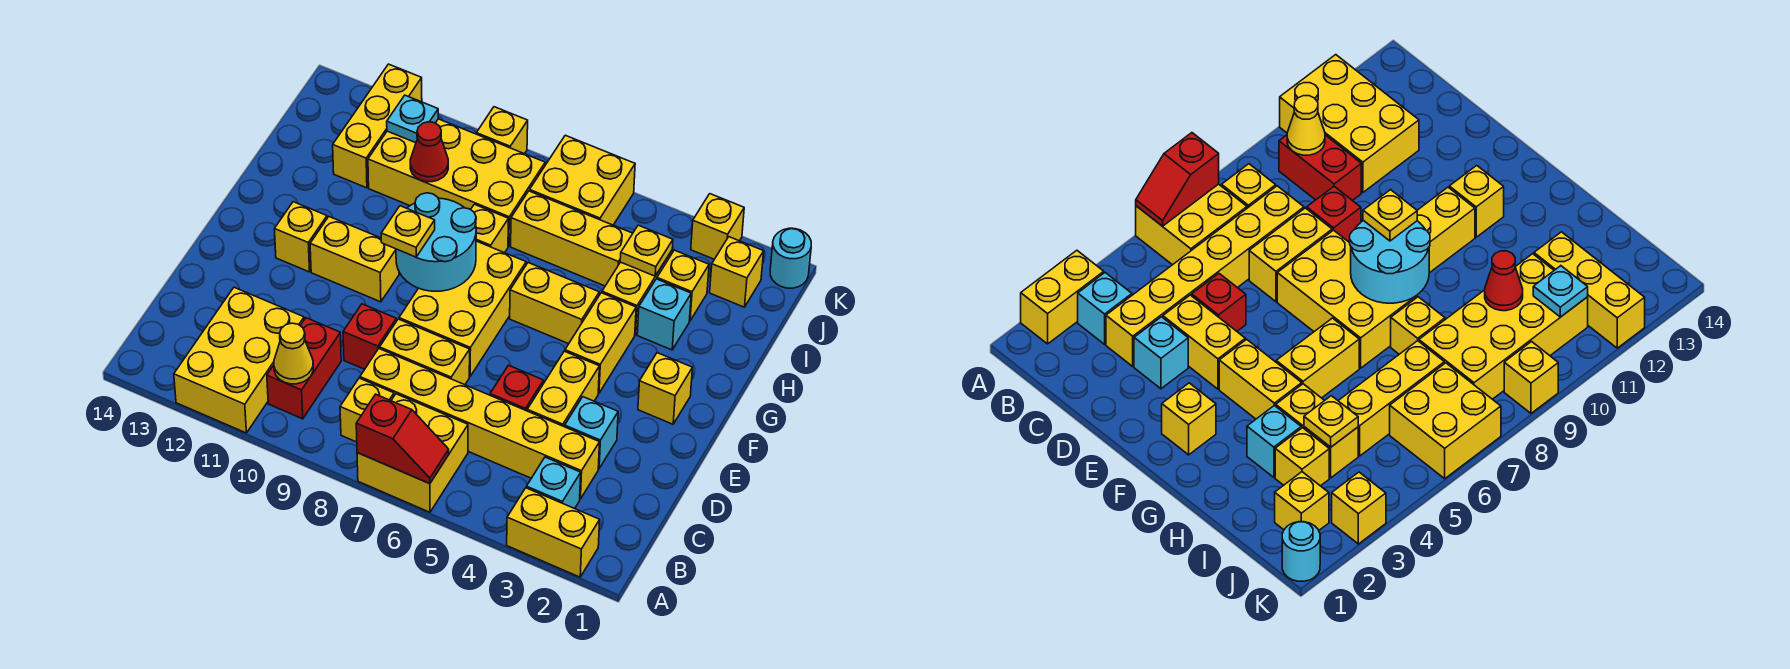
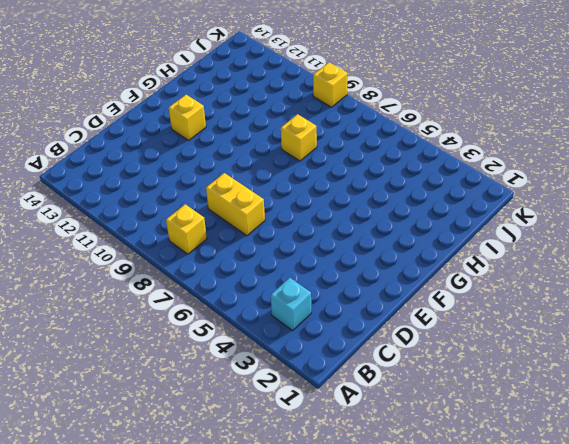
none -> yellow 1x2 brick [507,488,600,577]
none -> yellow 2x2 brick [357,394,468,512]
none -> yellow 2x3 brick [174,287,304,433]
none -> red 1x2 brick [267,318,341,419]

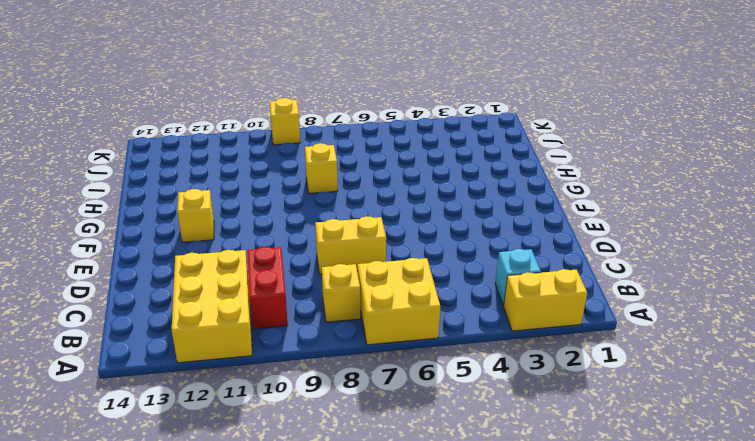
none -> yellow 1x6 brick [360,349,600,499]
none -> cyan 1x1 brick [565,397,618,469]
none -> yellow 1x2 brick [527,351,599,427]
none -> red 1x1 brick [490,365,544,411]

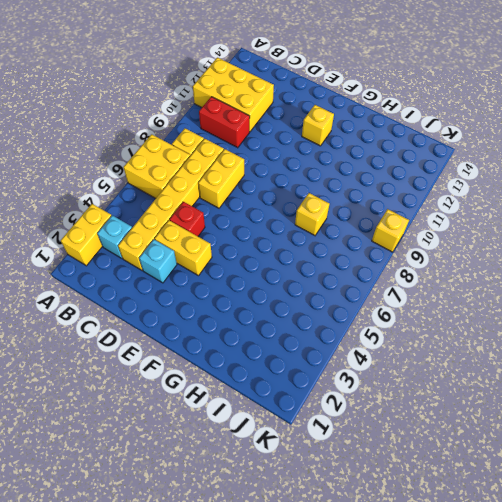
none -> red 1x1 brick [343,304,396,369]
none -> yellow 2x3 brick [399,241,526,376]
none -> yellow 1x1 brick [638,353,692,424]
none -> yellow 1x2 brick [565,293,636,393]

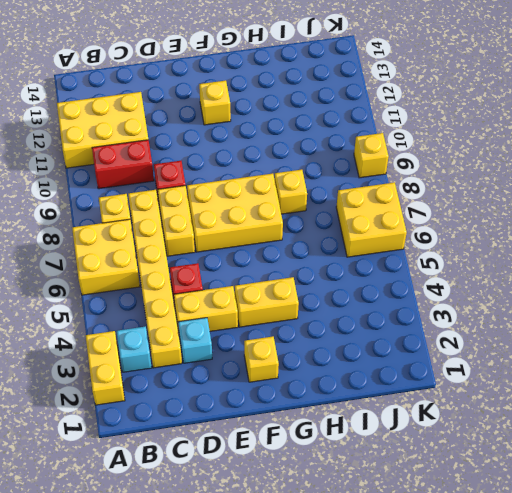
none -> yellow 1x2 brick [310,217,399,302]
none -> yellow 1x2 brick [510,263,599,344]
none -> cyan 1x1 brick [637,279,691,350]
none -> yellow 1x2 brick [602,251,672,335]

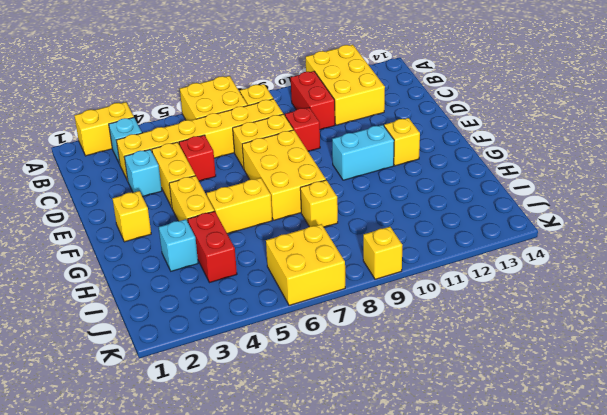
cyan 1x2 brick [332,125,394,180] -> yellow 1x2 brick [310,217,399,302]
red 1x2 brick [188,211,237,283] -> yellow 1x2 brick [602,251,672,335]
none -> yellow 1x1 brick [657,250,709,321]
none -> yellow 1x3 brick [511,191,633,286]
none -> yellow 2x4 brick [368,119,545,246]
none -> yellow 1x3 brick [333,64,422,188]

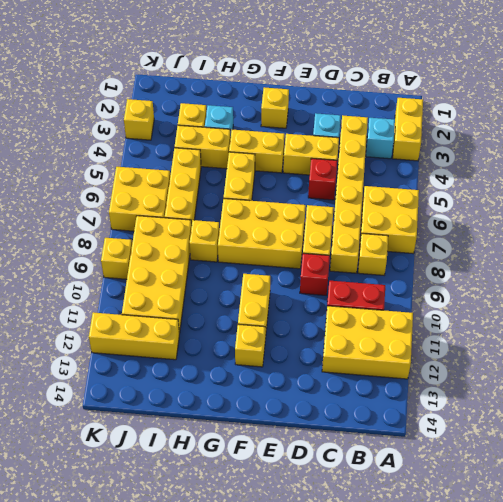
none -> yellow 1x1 brick [710,237,764,307]
none -> cyan 1x1 round brick [770,228,811,288]
none -> red 1x2 slope [356,394,449,484]
none -> yellow 1x1 cone [274,323,313,384]

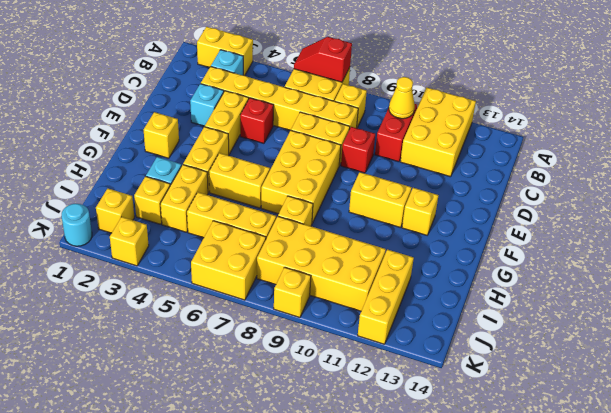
none -> cyan 2x2 round brick [396,193,476,291]
none -> yellow 1x1 plate [620,225,673,276]
none -> red 1x1 cone [410,122,448,182]
none -> cyan 1x1 plate [387,95,438,143]

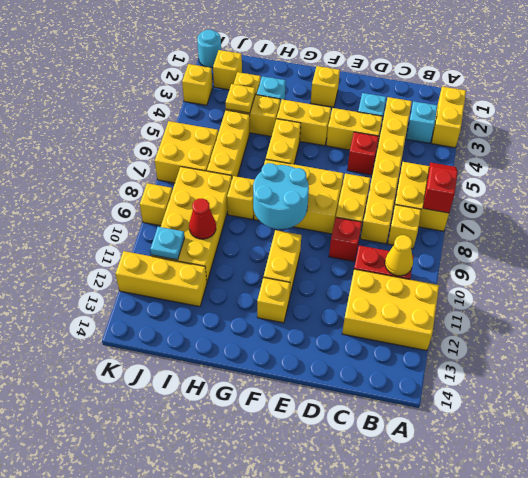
none -> yellow 1x1 plate [381,206,435,257]

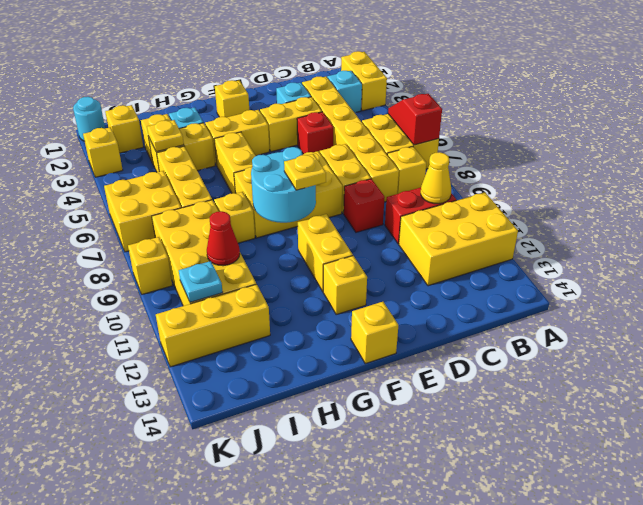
yellow 1x1 brick [351,302,399,364] -> none

